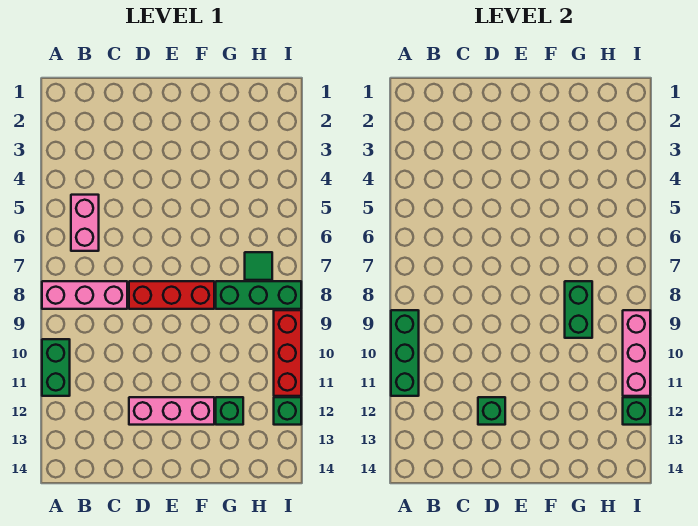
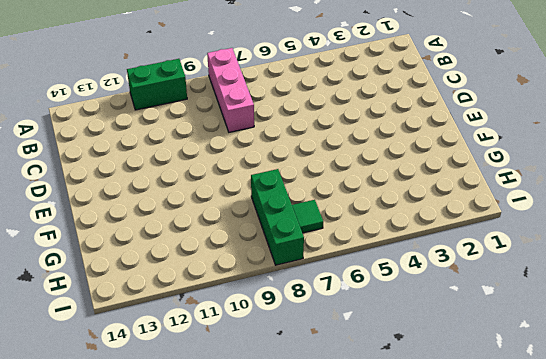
none -> pink 1x2 brick [71,195,99,251]
none -> red 1x3 brick [129,281,214,309]
none -> pink 1x3 brick [129,397,214,425]

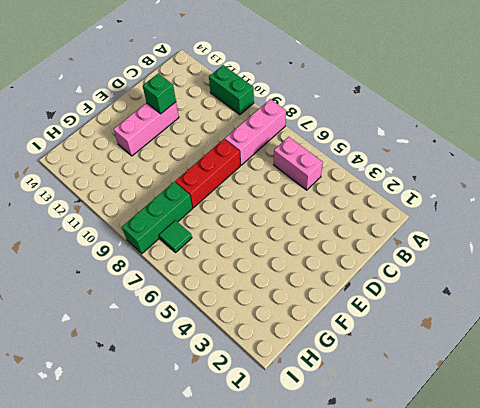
none -> green 1x1 brick [216,397,243,425]
none -> red 1x3 brick [274,310,301,396]
none -> green 1x1 brick [274,397,301,425]

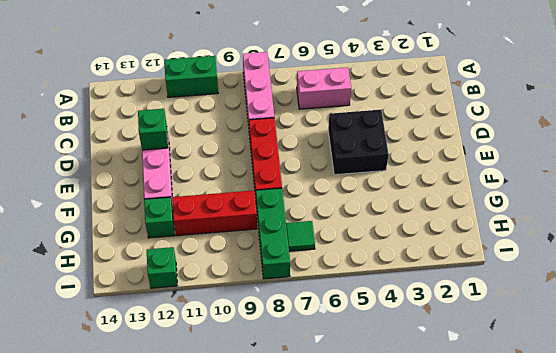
black 2x2 brick [328,110,389,175] -> none
red 1x3 brick [172,190,257,236] -> red 1x3 brick moved to [274,310,301,396]
none -> green 1x3 brick [391,310,419,396]
none -> green 1x2 brick [565,281,592,338]
none -> pink 1x3 brick [623,310,650,396]

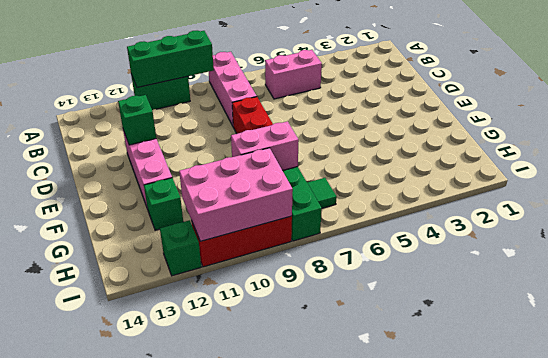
pink 1x2 brick [231,121,299,170] -> green 1x2 brick [565,281,592,338]
pink 2x3 brick [179,148,293,241] -> pink 1x3 brick [623,310,650,396]
none -> green 1x1 brick [623,397,650,425]

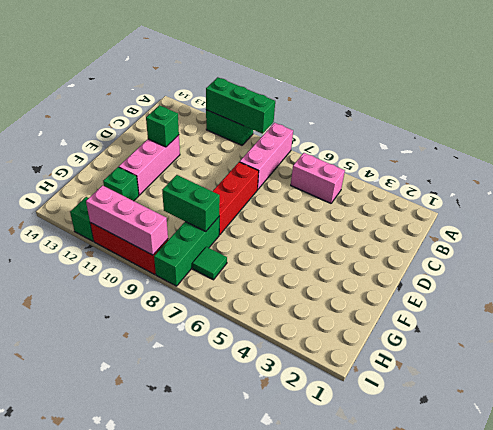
none -> green 1x1 brick [623,397,650,425]

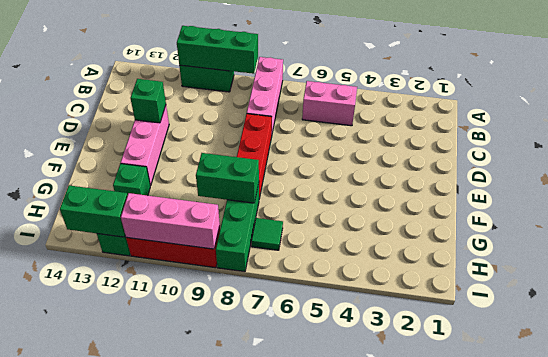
green 1x2 brick [60,185,128,237] -> green 1x1 brick [623,397,650,425]

